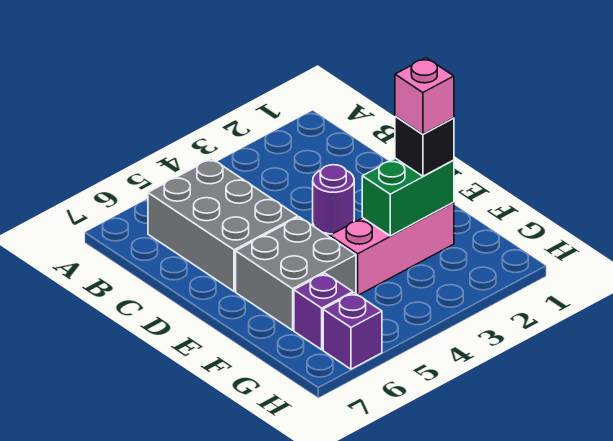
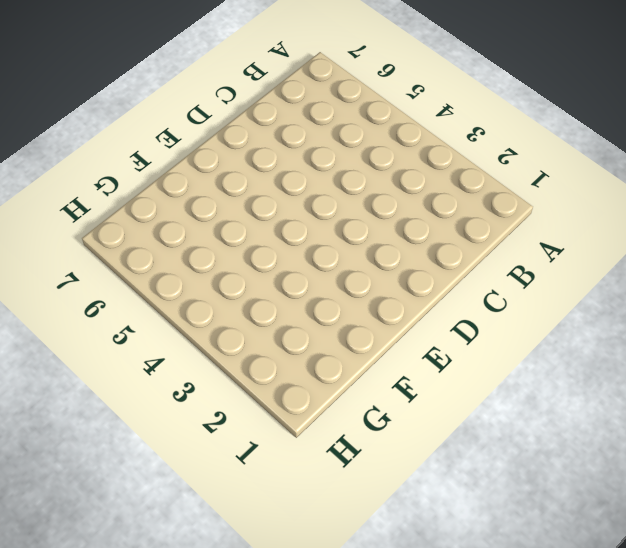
none -> grey 2x3 brick [148,159,298,291]
none -> purple 1x1 round brick [313,165,354,234]

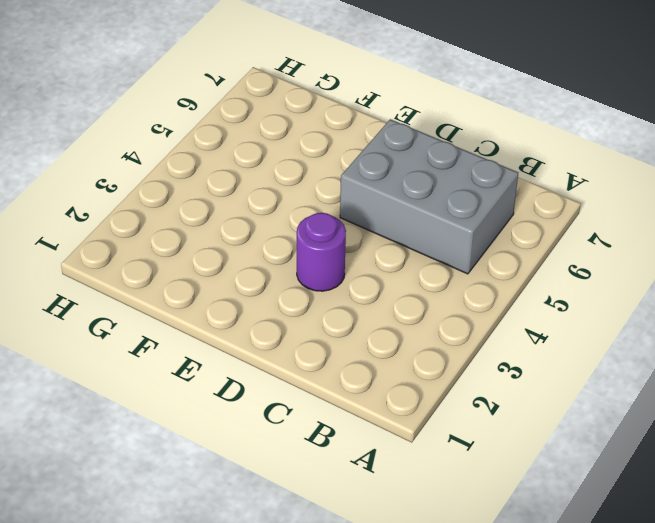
none -> grey 2x2 brick [236,217,356,330]
none -> pink 1x3 brick [330,202,454,295]

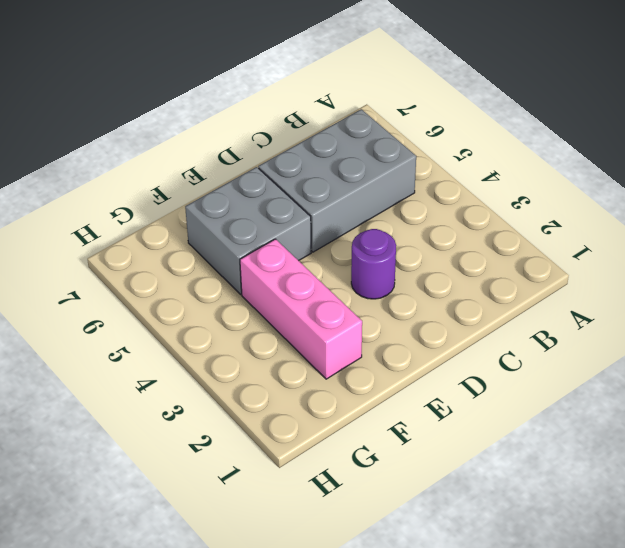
none -> purple 1x1 brick [294,273,353,350]
none -> purple 1x1 brick [323,293,382,369]

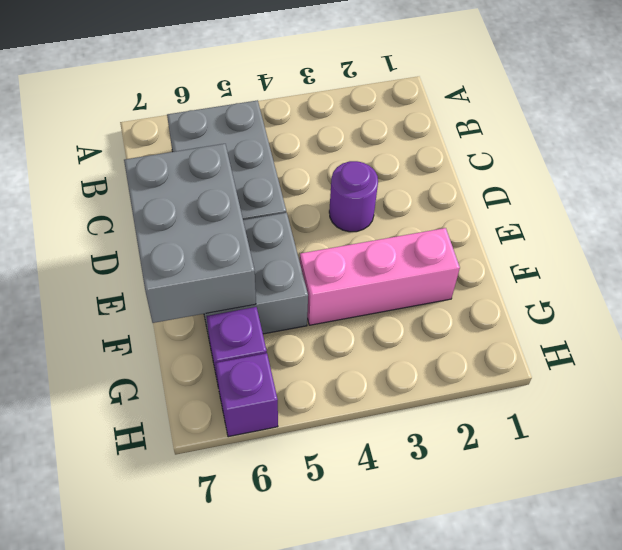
grey 2x3 brick [124,144,256,323] -> none
none -> green 1x2 brick [362,158,454,236]
none -> black 1x1 brick [395,116,454,176]

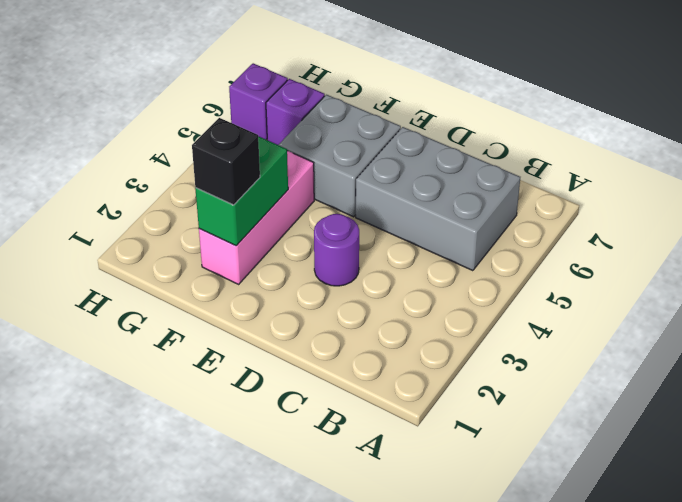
none -> pink 1x1 brick [395,58,454,134]

